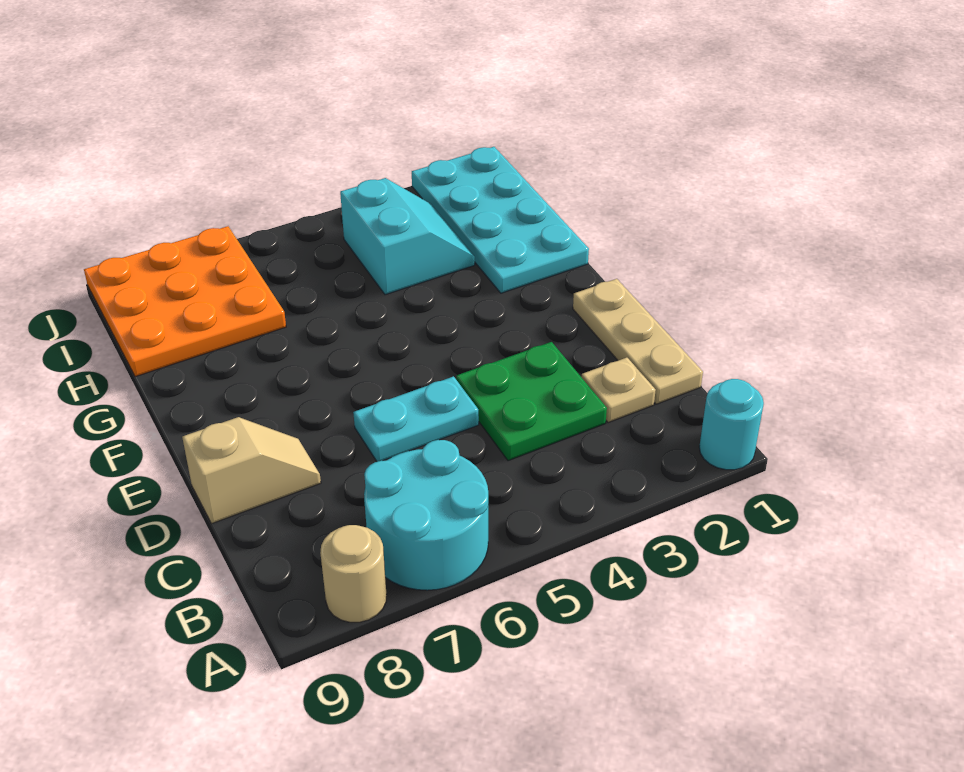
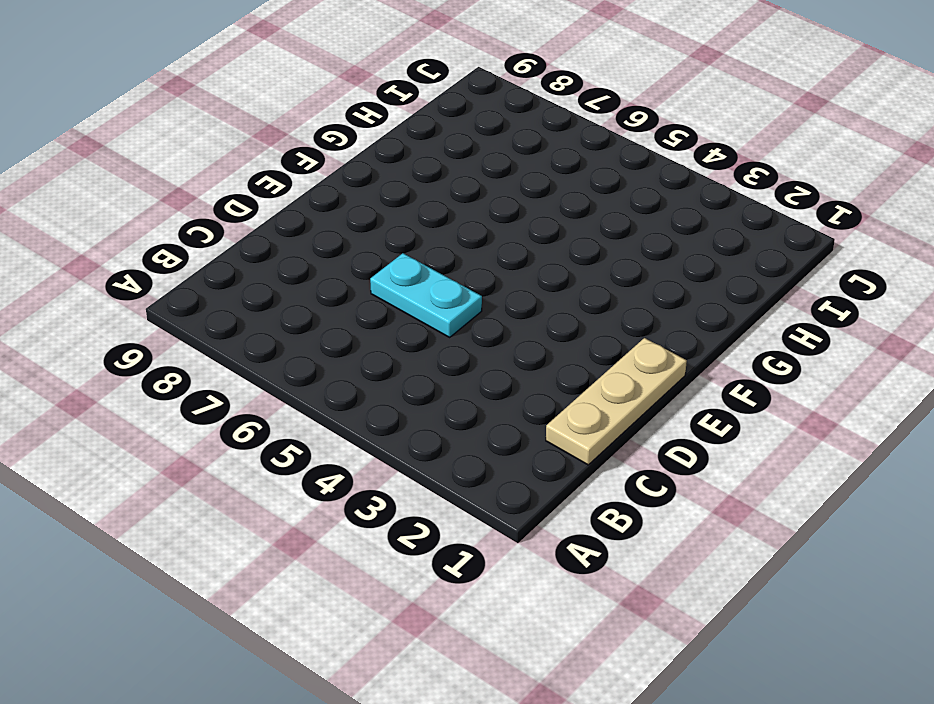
none -> cyan 1x1 round brick [699,379,764,470]
none -> cyan 2x2 round brick [364,440,488,590]

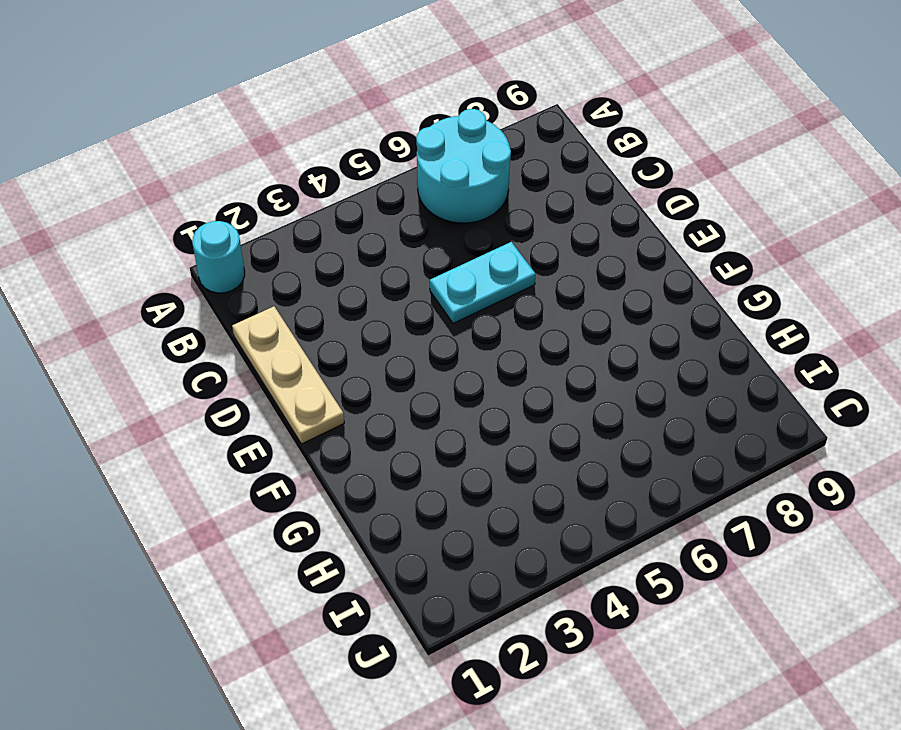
none -> tan 1x1 round brick [320,525,386,622]
none -> tan 1x1 plate [581,358,656,423]

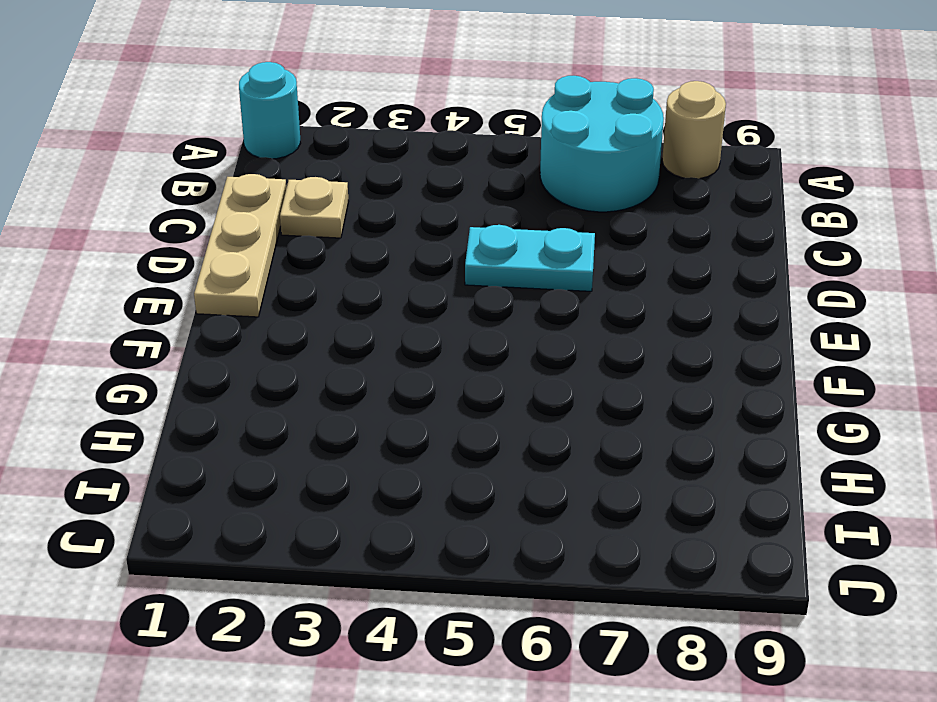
none -> green 2x2 plate [456,342,607,461]
none -> tan 1x2 slope [182,417,321,524]

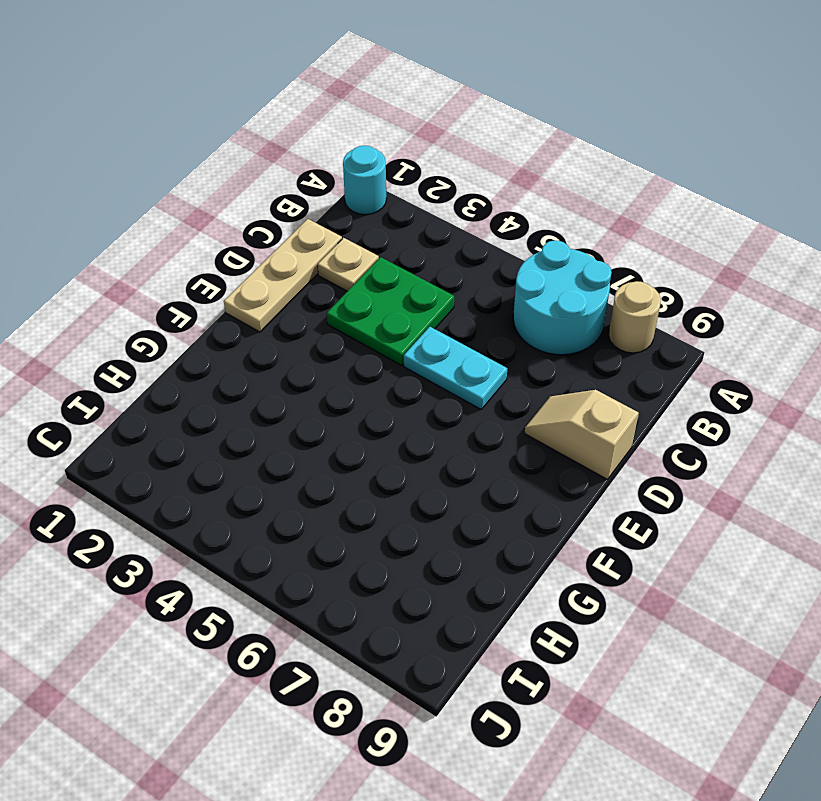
none -> cyan 2x4 plate [412,147,589,293]
none -> cyan 2x2 slope [340,178,475,295]

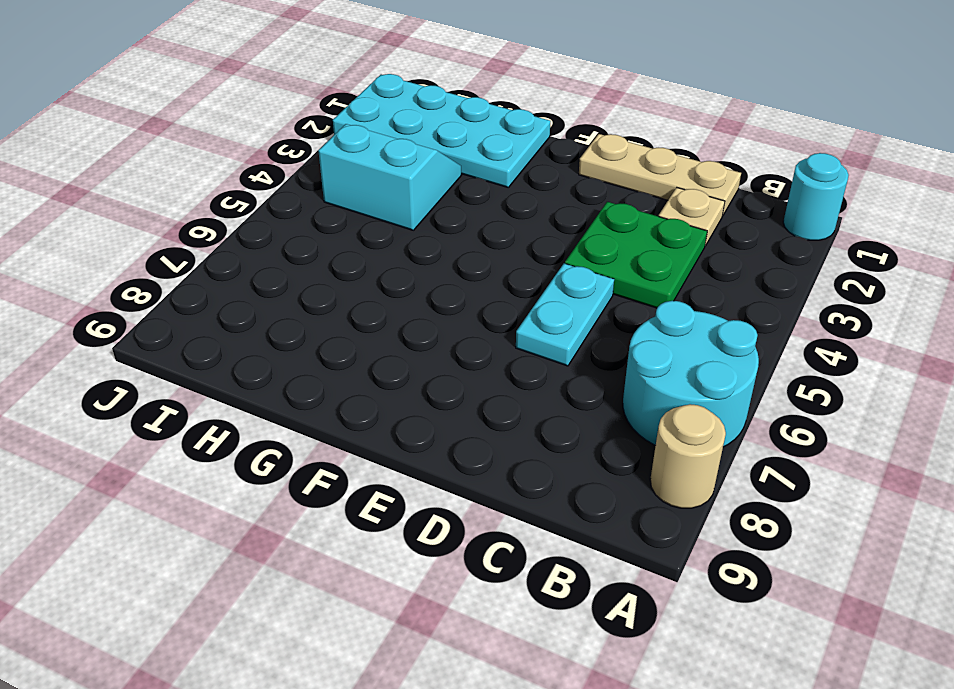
none -> tan 1x2 slope [182,417,321,524]
none -> orange 3x3 plate [84,226,286,377]

